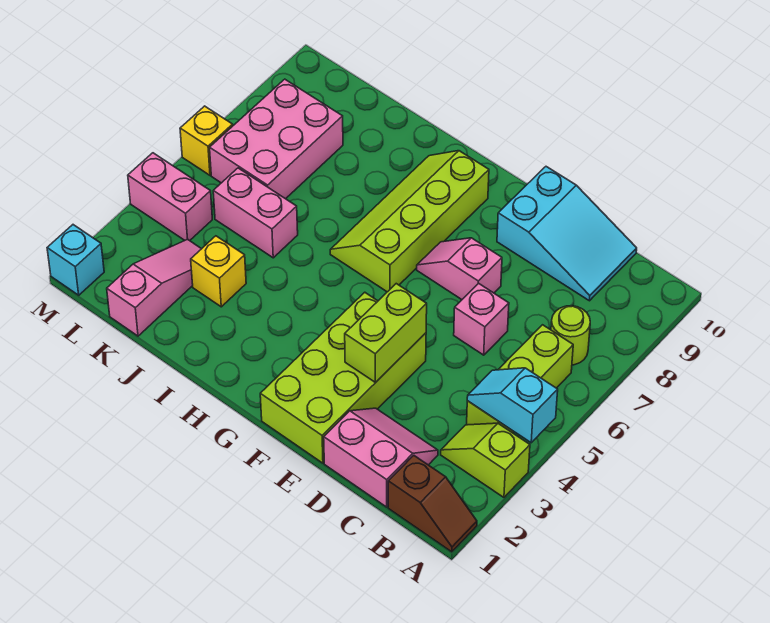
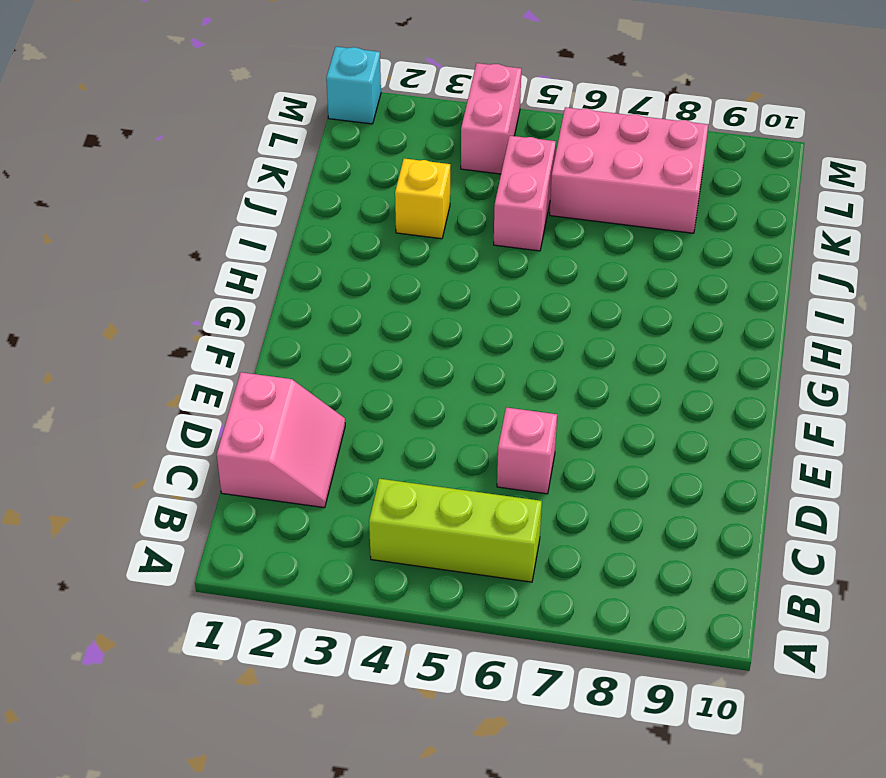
none -> brown 1x2 slope [388,455,477,552]
none -> lime 1x2 slope [441,423,530,497]
none -> lime 1x1 round brick [551,306,590,365]

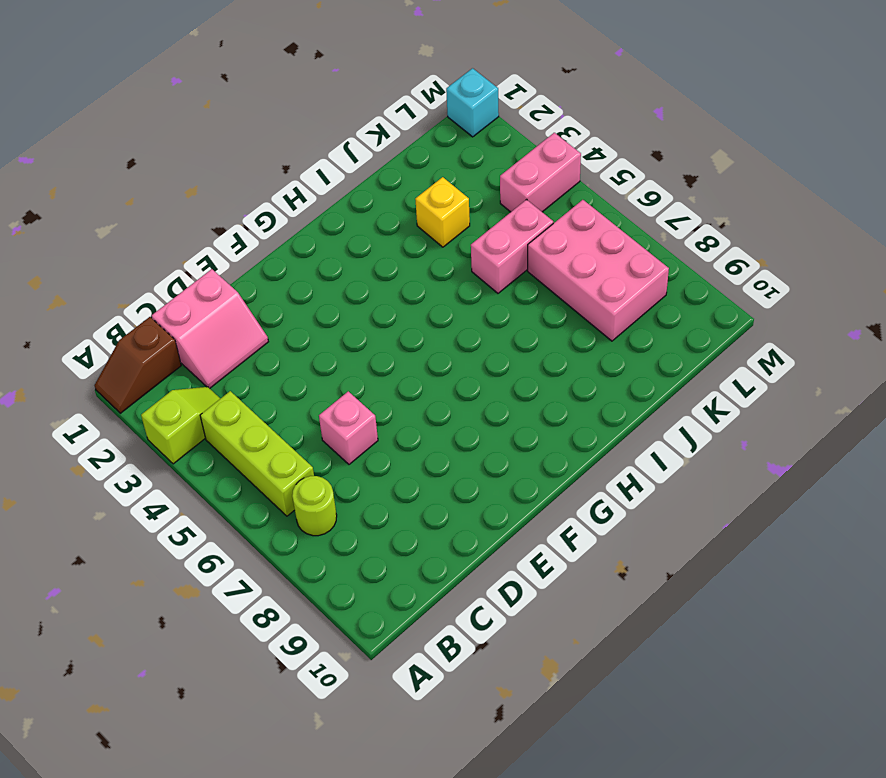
none -> cyan 2x3 slope [497,167,637,301]
none -> lime 2x4 brick [260,292,426,463]
none -> pink 1x2 slope [417,238,502,300]

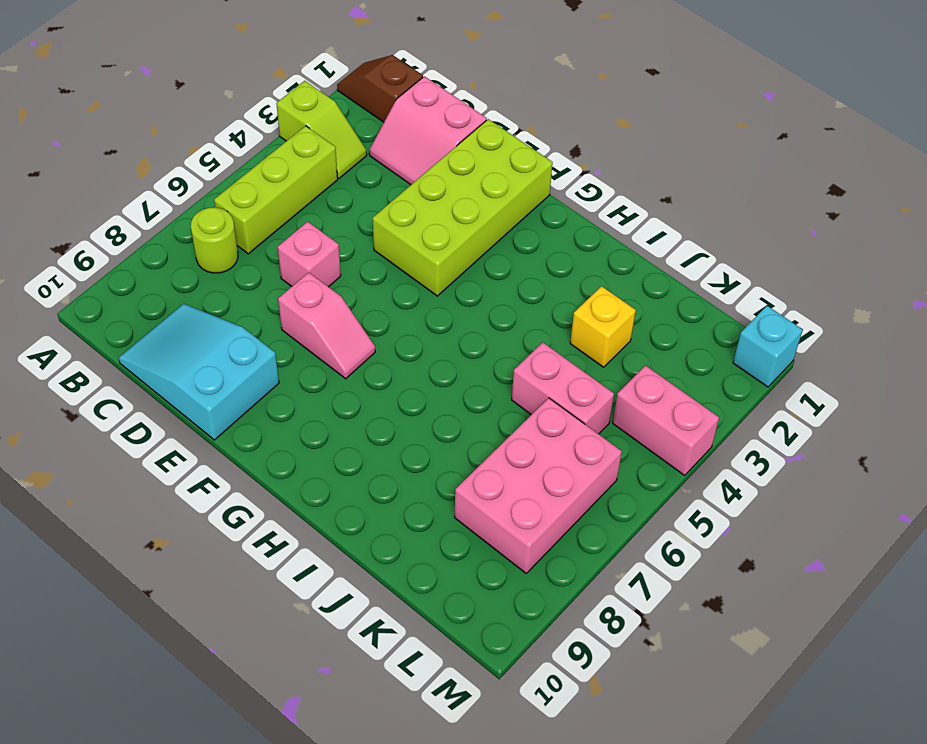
none -> lime 2x4 slope [330,151,489,292]
none -> pink 1x3 slope [107,239,201,336]
none -> yellow 1x1 brick [180,106,233,175]

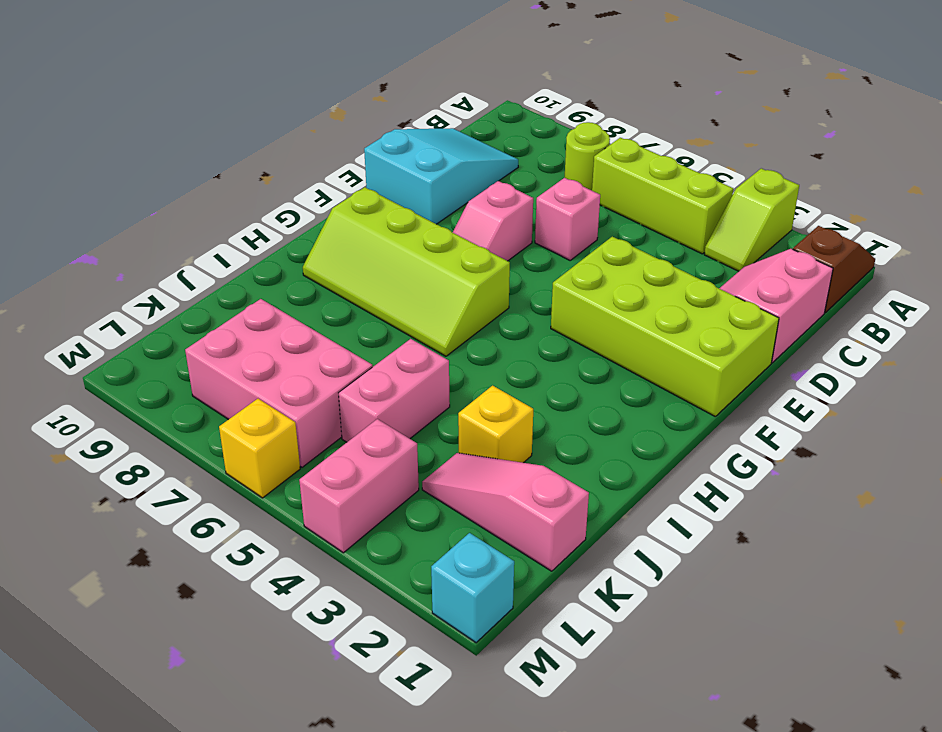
none -> cyan 1x2 slope [467,368,558,443]
none -> lime 1x2 brick [345,284,427,383]

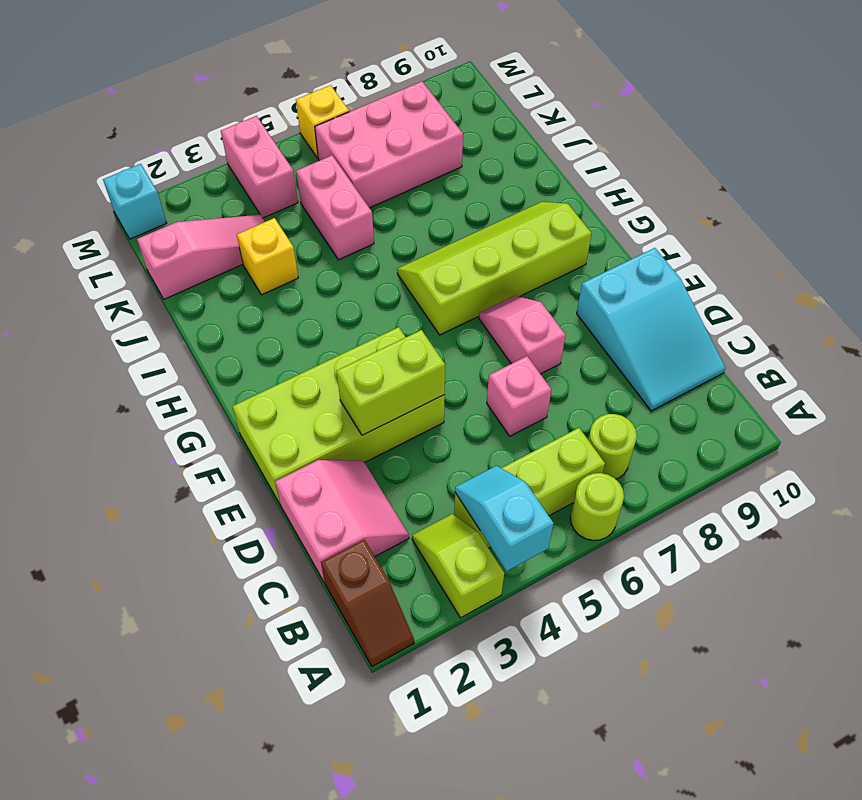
lime 1x1 round brick [570,473,624,540] -> none

